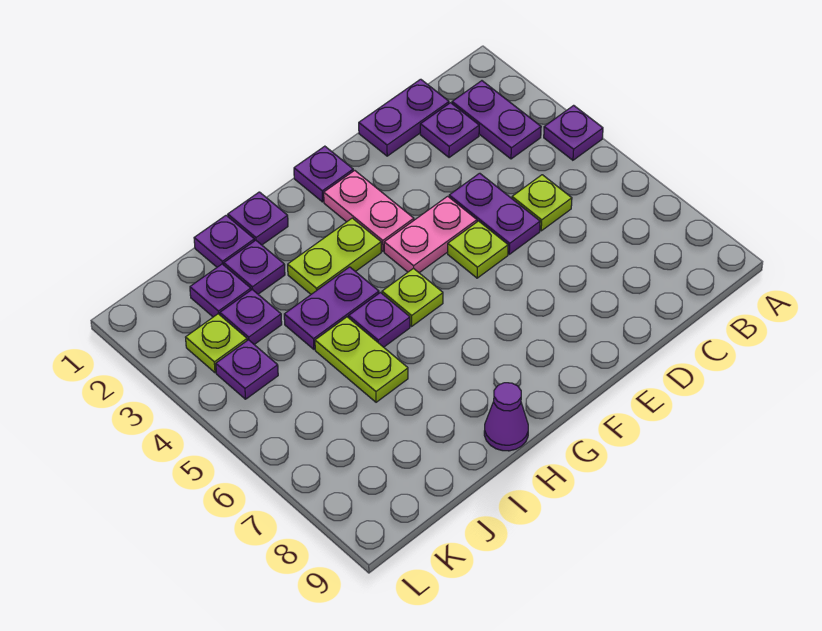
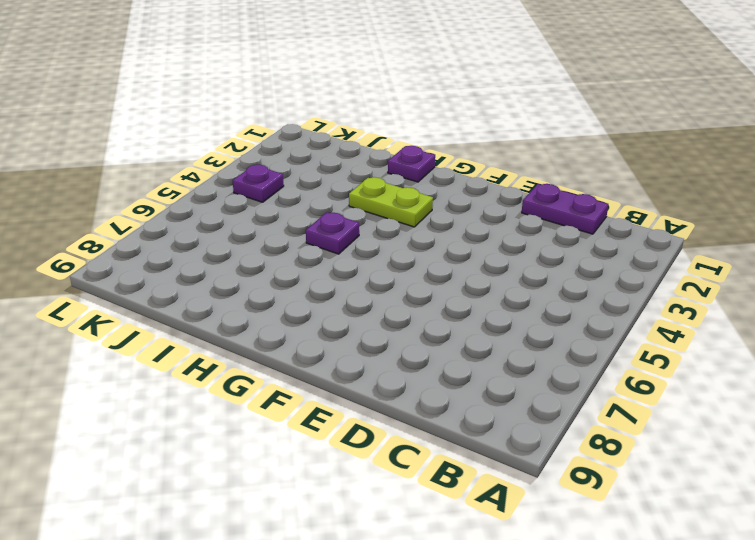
none -> purple 1x1 plate [544,105,603,160]
none -> purple 1x2 plate [452,81,541,159]
none -> purple 1x1 plate [420,103,479,158]

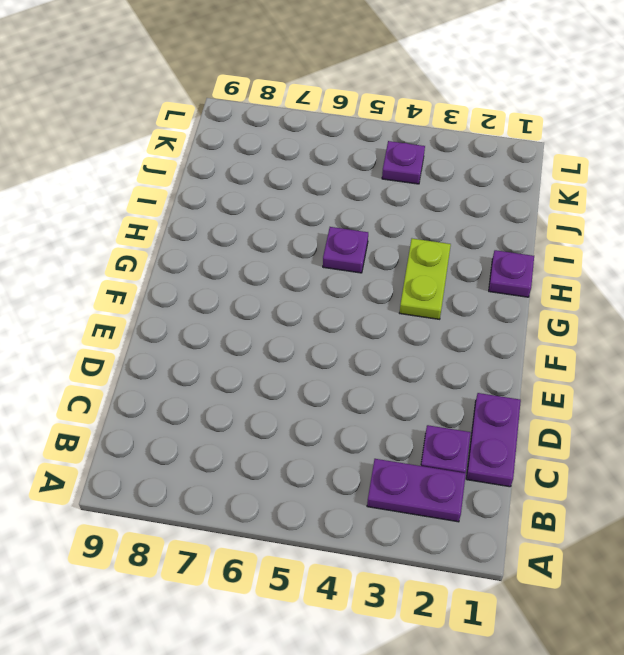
none -> purple 1x1 plate [544,105,603,160]
none -> lime 1x1 plate [512,175,572,231]
none -> purple 1x2 plate [449,173,540,254]

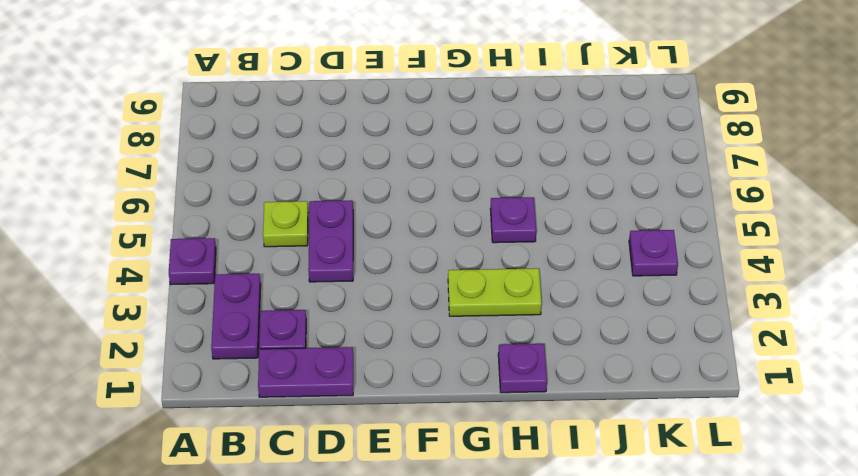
none -> pink 1x2 plate [384,196,477,273]
none -> lime 1x1 plate [448,221,508,278]
none -> purple 1x1 plate [294,146,353,202]

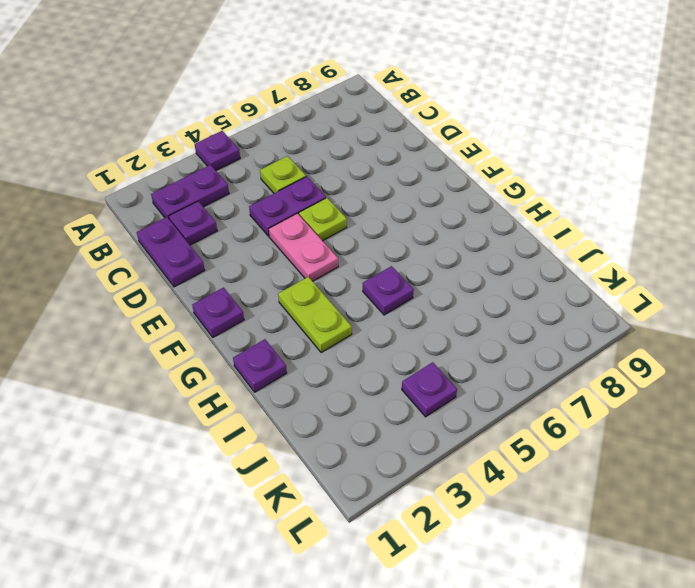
none -> pink 1x2 plate [324,170,414,251]
none -> lime 1x1 plate [382,268,443,326]
none -> purple 1x2 plate [284,267,379,349]

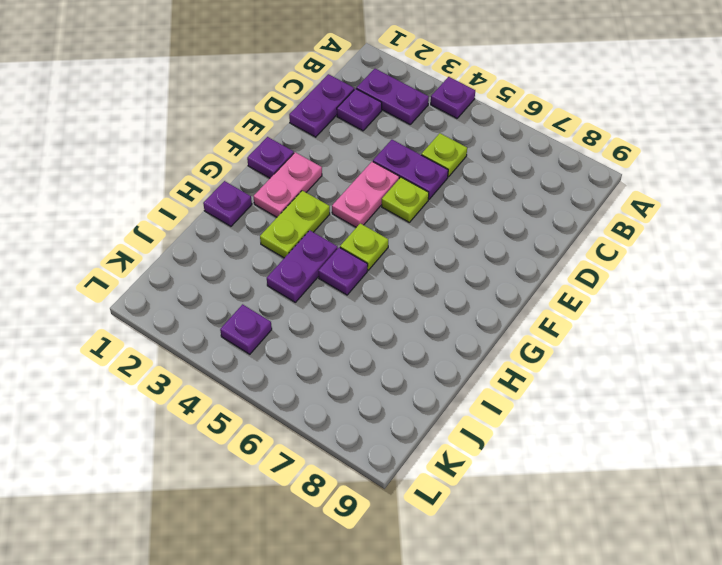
pink 1x2 plate [253,152,322,217] -> pink 1x2 plate turned to [324,170,414,251]
none -> purple 1x1 cone [484,383,528,451]
none -> purple 1x1 plate [194,215,254,267]
none -> purple 1x1 plate [224,240,285,294]

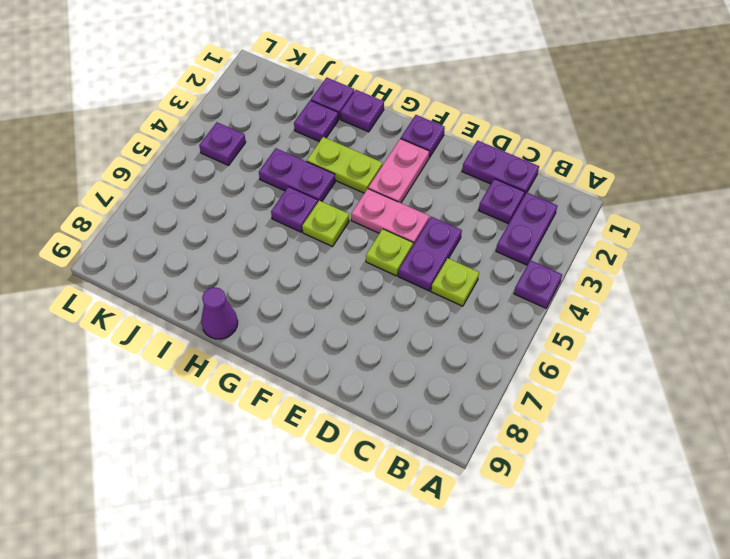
none -> lime 1x2 plate [315,317,408,402]
none -> purple 1x1 plate [190,264,251,317]
none -> purple 1x1 plate [220,290,282,344]

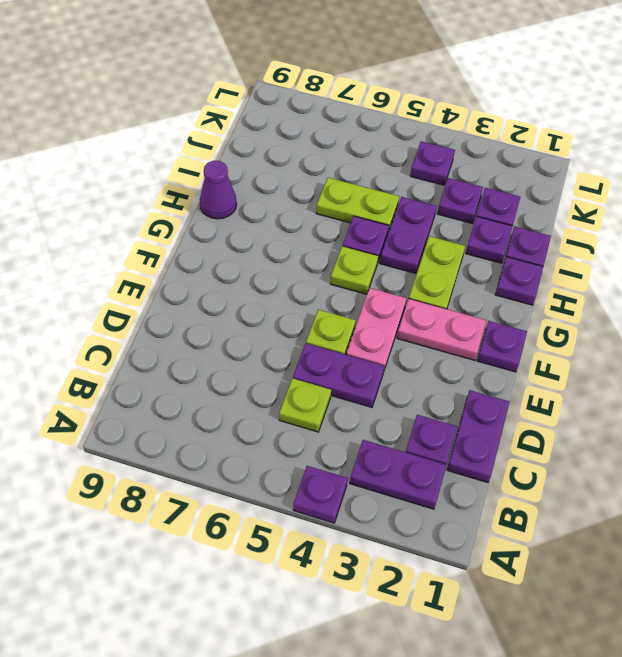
none -> lime 1x1 plate [186,314,247,373]

